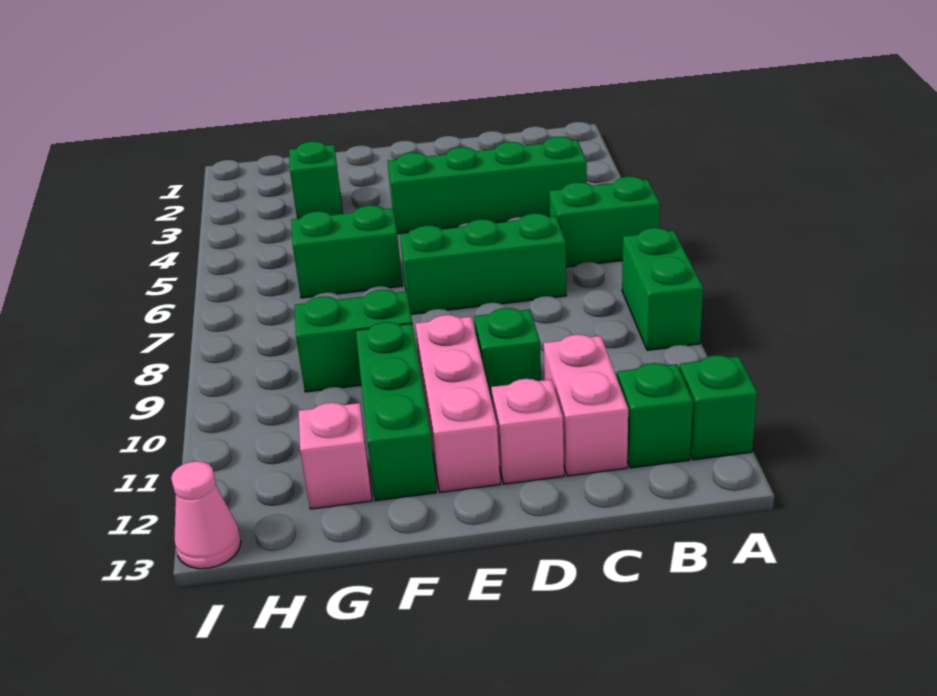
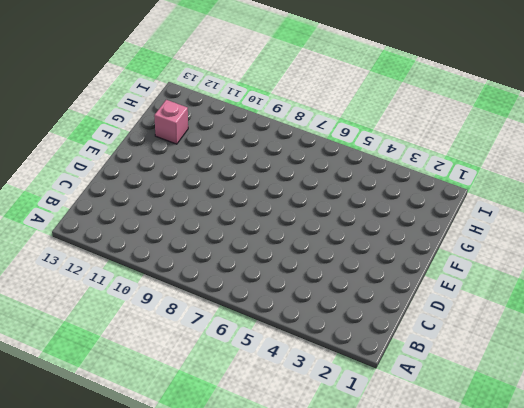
none -> green 1x2 brick [549,176,660,267]
none -> green 1x2 brick [622,228,703,350]
none -> green 1x1 brick [680,355,758,460]

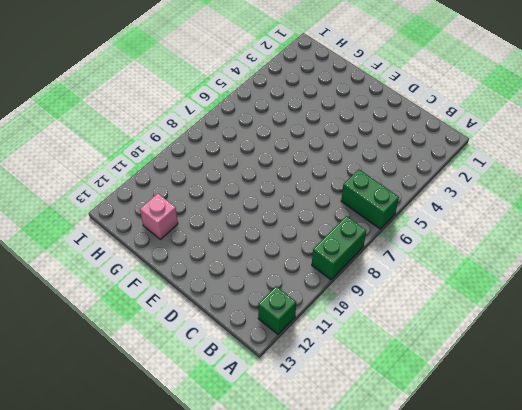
none -> green 1x4 brick [388,137,587,234]
none -> green 1x1 brick [617,363,693,468]
none -> green 1x3 brick [400,213,567,314]

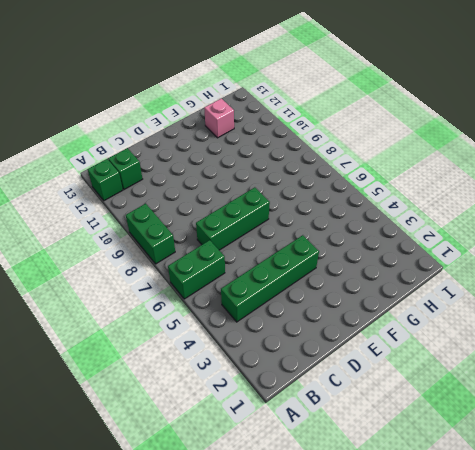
none -> pink 1x2 brick [543,334,628,476]
none -> green 1x1 brick [474,308,541,401]
none -> pink 1x1 brick [491,379,564,484]

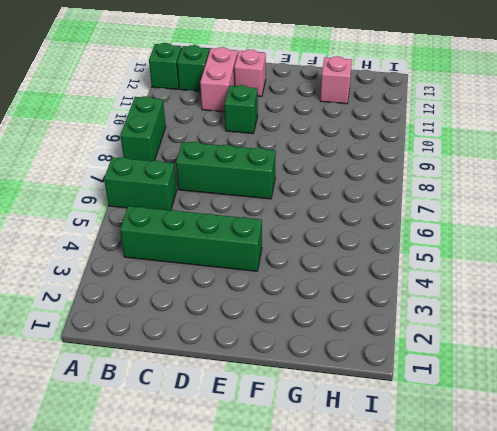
none -> pink 1x3 brick [415,315,500,492]
none -> green 1x2 brick [292,205,403,298]
none -> green 1x2 brick [295,290,412,392]

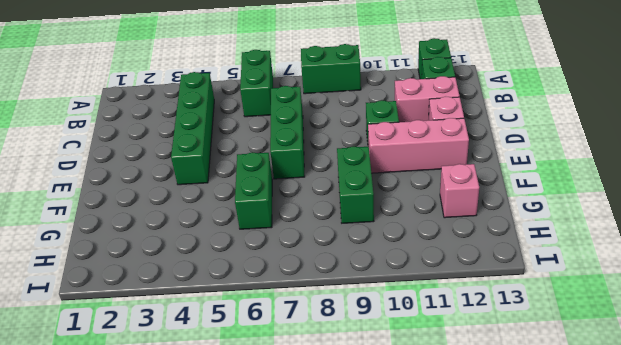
none -> green 1x3 brick [356,322,436,501]
none -> green 1x1 brick [289,141,343,219]
none -> pink 1x1 cone [171,461,241,569]

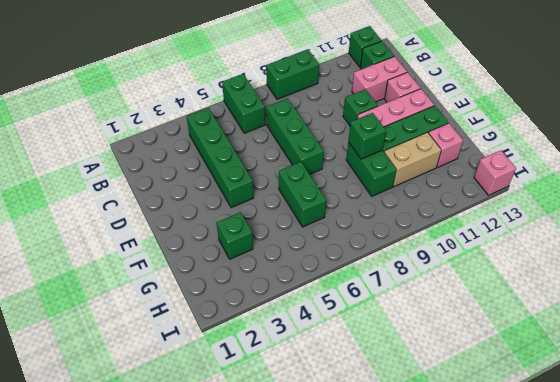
green 1x1 brick [348,113,386,159] -> none
tan 1x2 brick [384,132,441,187] -> none
pink 1x1 brick [474,150,516,195] -> pink 1x1 cone [171,461,241,569]

